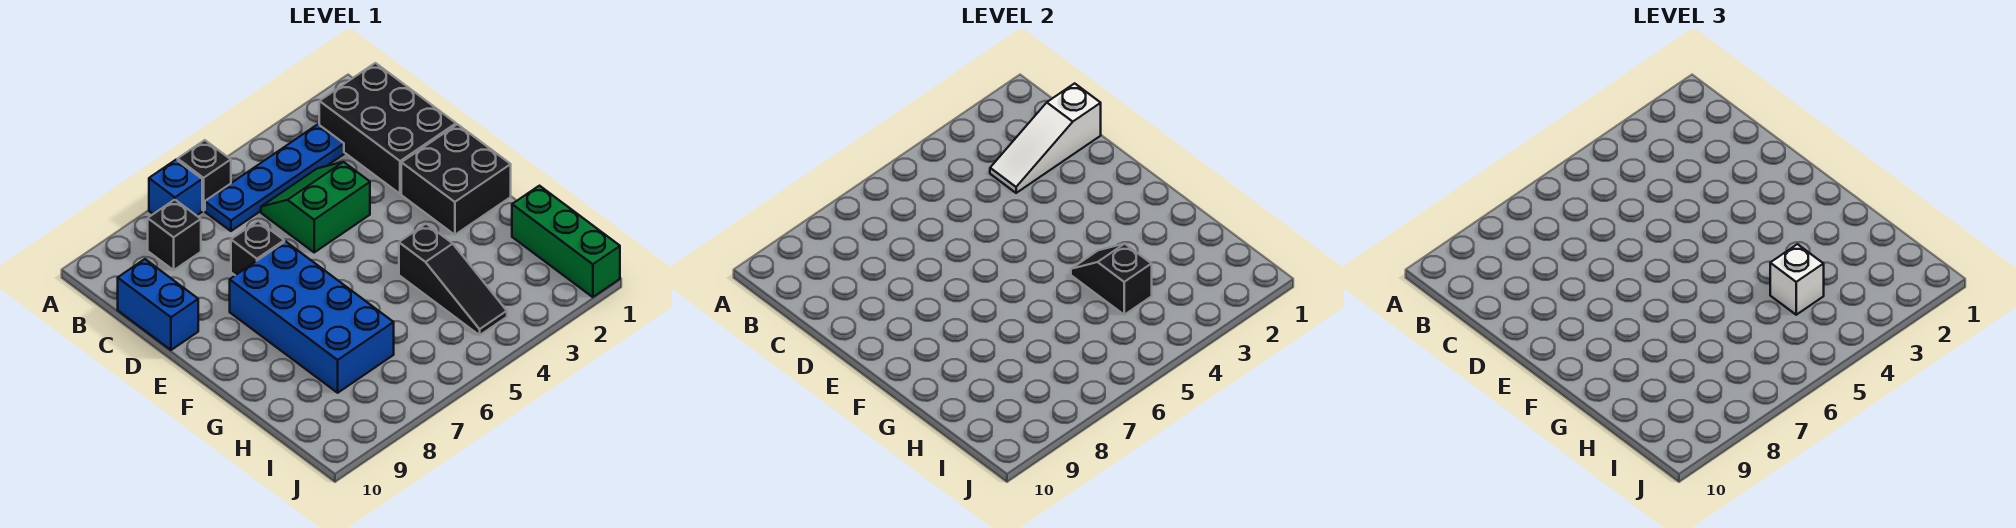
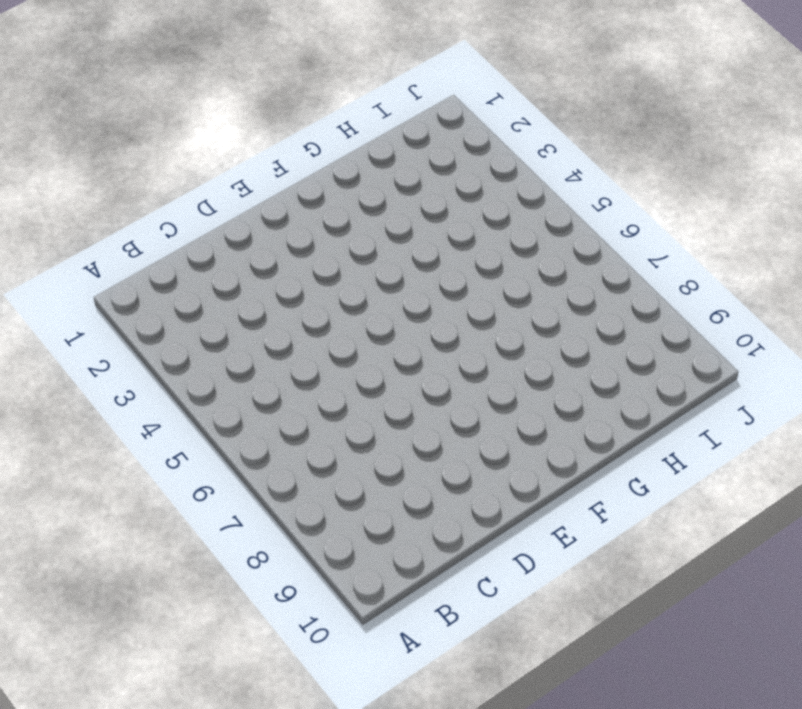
none -> black 1x1 brick [178,140,231,211]
none -> blue 1x1 brick [149,160,202,216]
none -> black 2x3 brick [319,63,456,194]

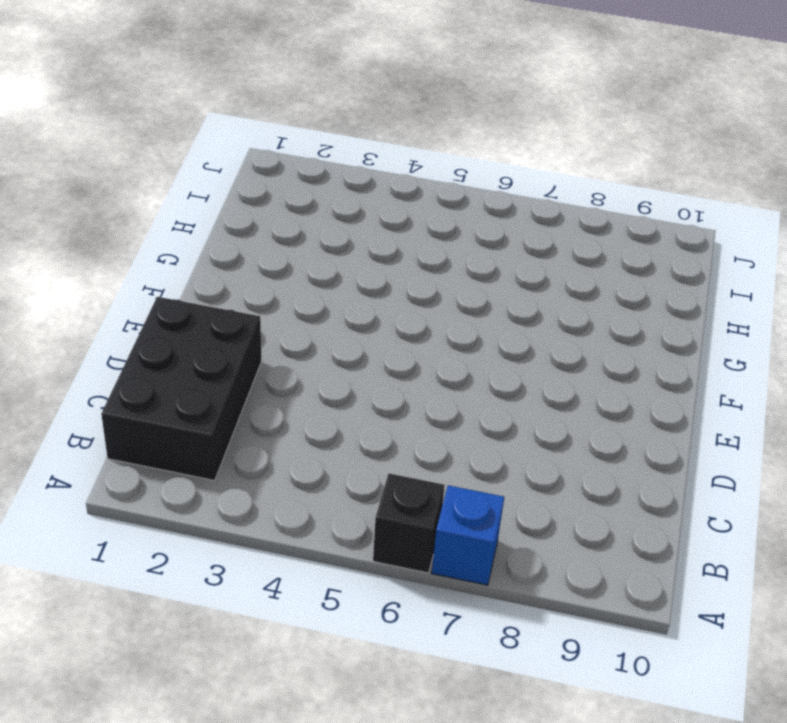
none -> blue 1x4 plate [205,124,344,231]
none -> black 1x1 brick [148,200,201,270]
none -> green 2x2 slope [261,162,370,252]

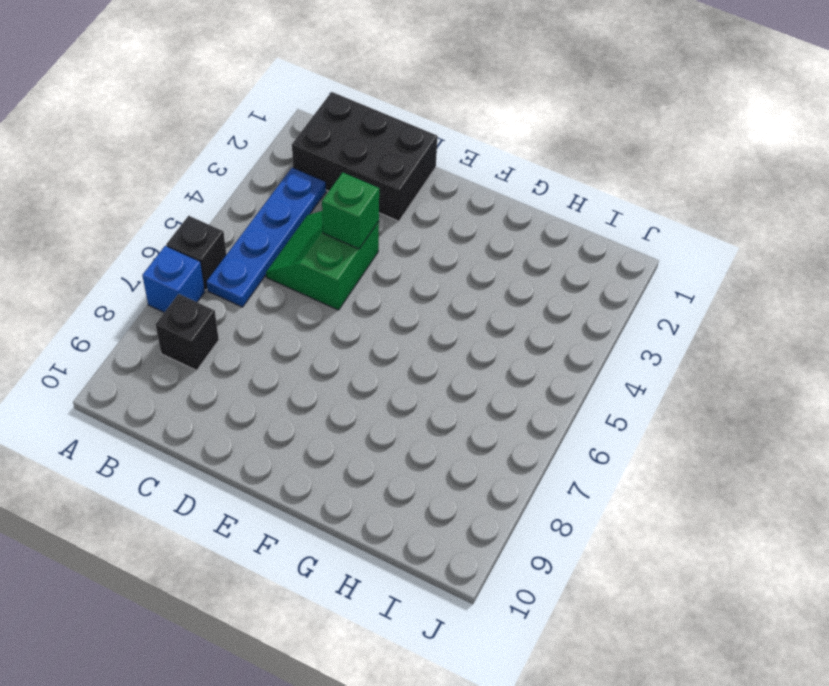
green 1x1 brick [322,173,379,249] -> none
none -> blue 1x2 brick [118,259,198,350]
none -> black 1x1 brick [231,221,284,275]
none -> black 2x2 brick [401,124,511,235]

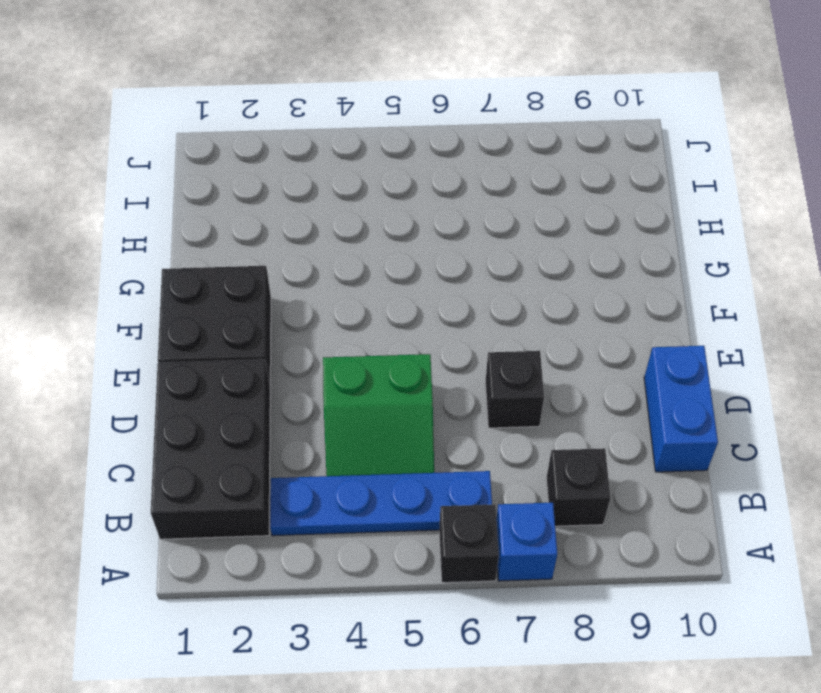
none -> blue 2x4 brick [230,241,394,393]
none -> black 1x3 slope [399,224,507,335]
none -> green 1x3 brick [512,186,620,297]

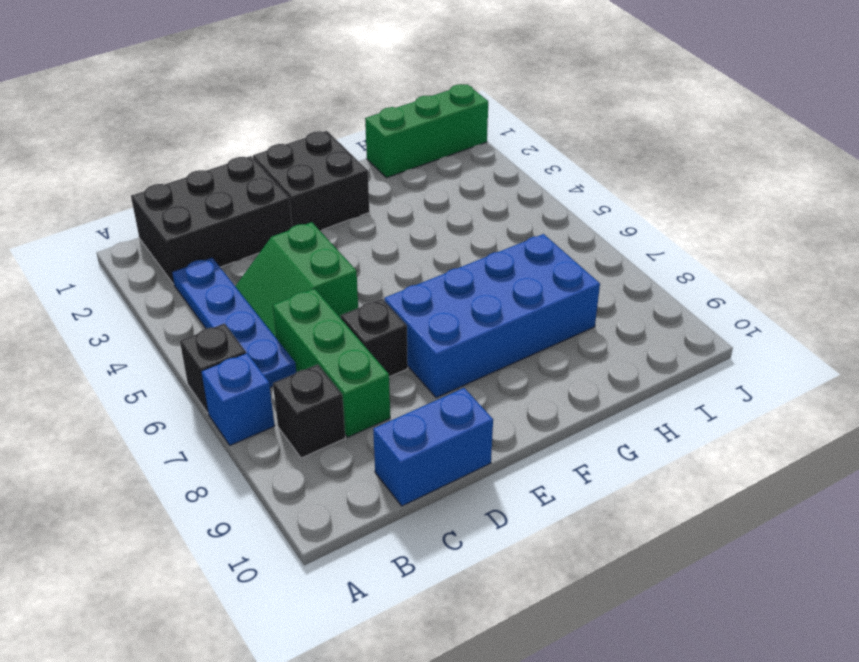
green 1x3 brick [273,289,390,437] -> none
none -> black 1x3 slope [399,224,507,335]
none -> white 1x3 slope [990,83,1101,193]
none -> black 1x2 slope [1071,244,1152,315]

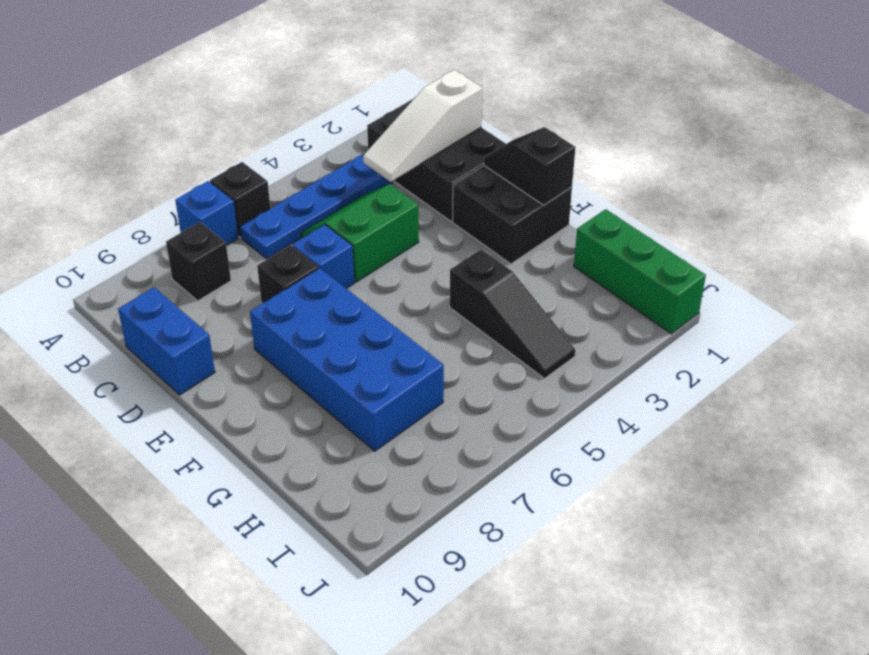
blue 1x1 brick [292,225,355,289] -> none
black 1x2 slope [484,127,576,205] -> black 1x2 slope moved to [1071,244,1152,315]
none -> white 1x1 brick [1770,244,1824,315]

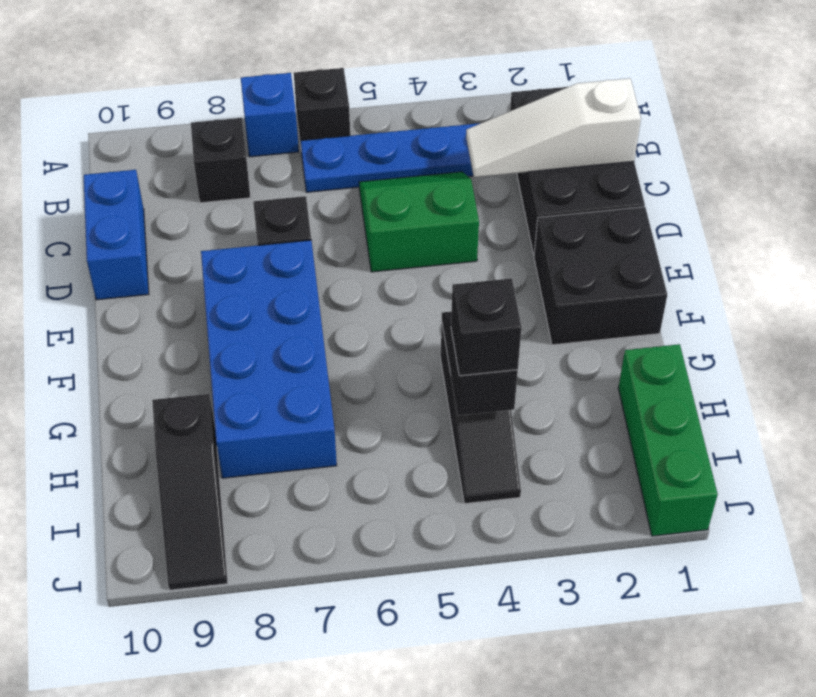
black 1x1 brick [451,278,522,376] -> white 1x1 brick [1770,244,1824,315]
black 1x3 slope [152,394,228,590] -> none

